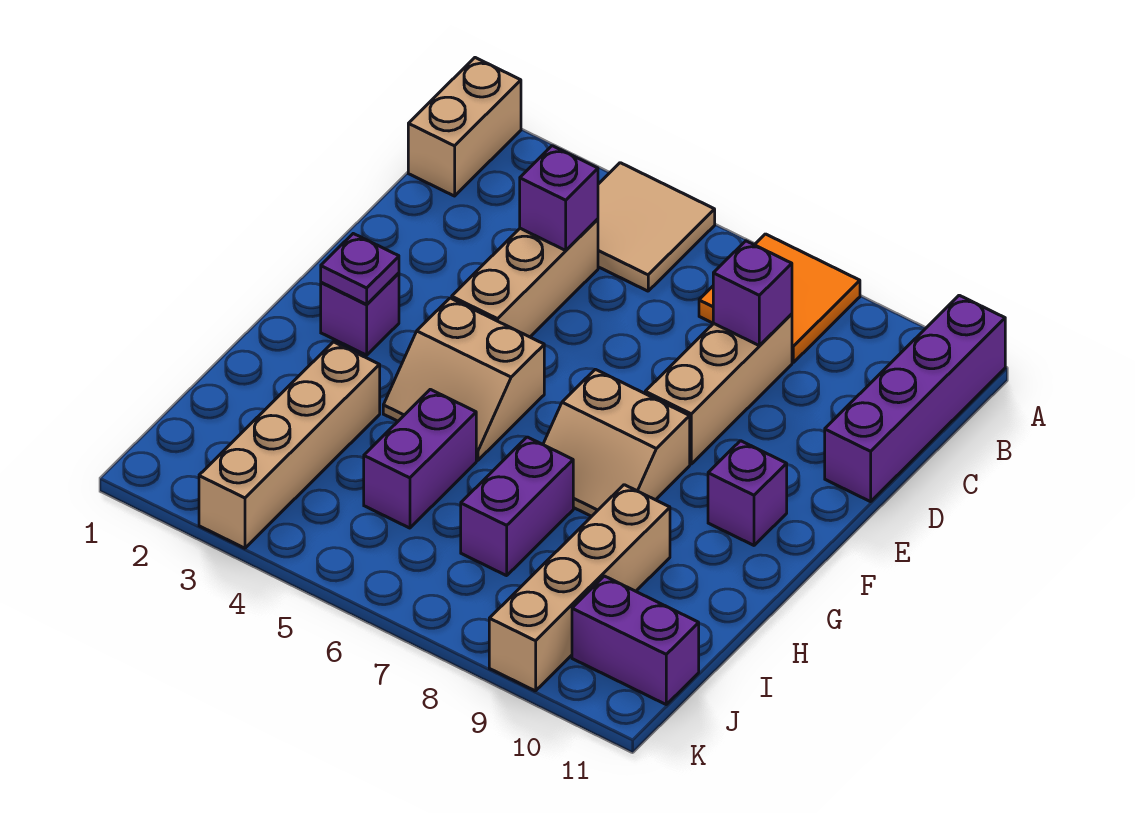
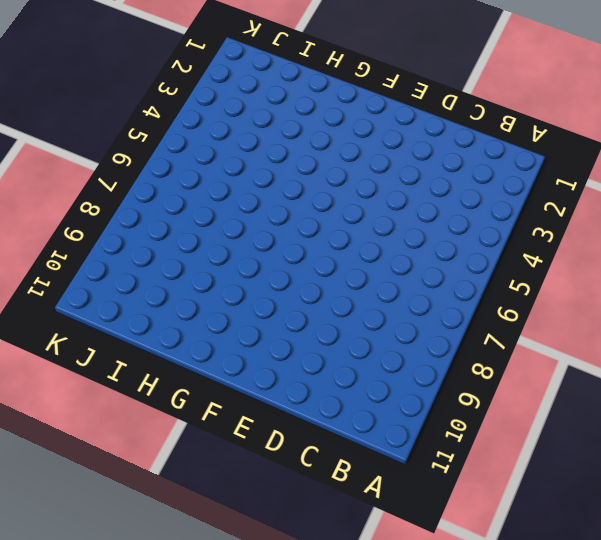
none -> tan 1x2 brick [408,58,521,196]
none -> tan 2x2 tile [598,163,715,291]
none -> orange 2x2 tile [699,234,860,362]

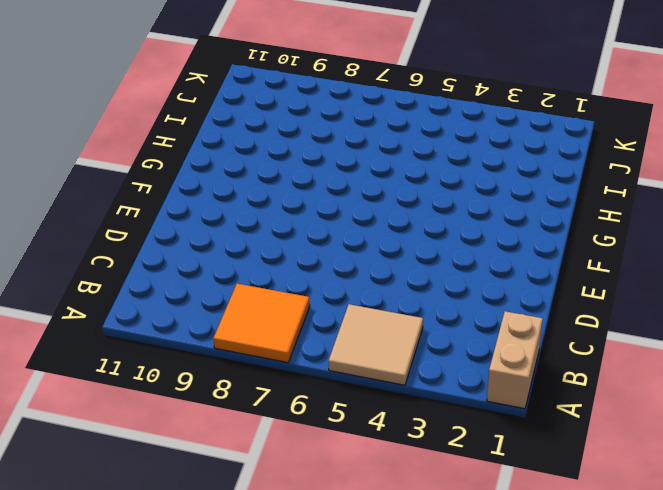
none -> purple 1x4 brick [825,295,1005,502]
none -> tan 1x3 brick [452,219,598,337]
none -> tan 1x3 brick [645,314,792,464]

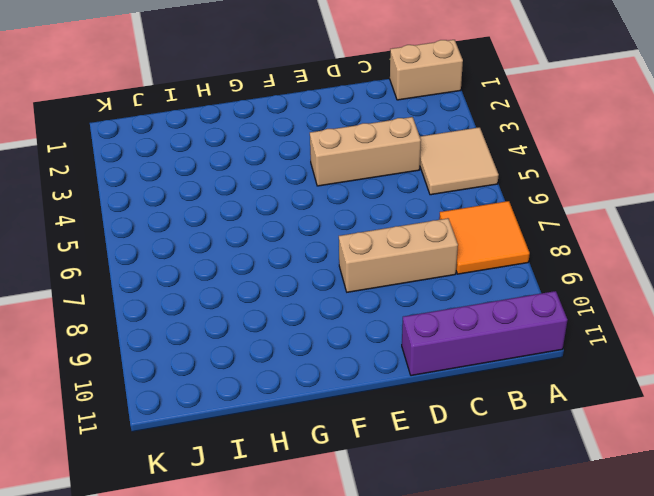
none -> purple 1x1 brick [321,273,399,355]
none -> tan 2x2 slope [383,298,544,460]
none -> tan 2x2 slope [543,369,690,516]

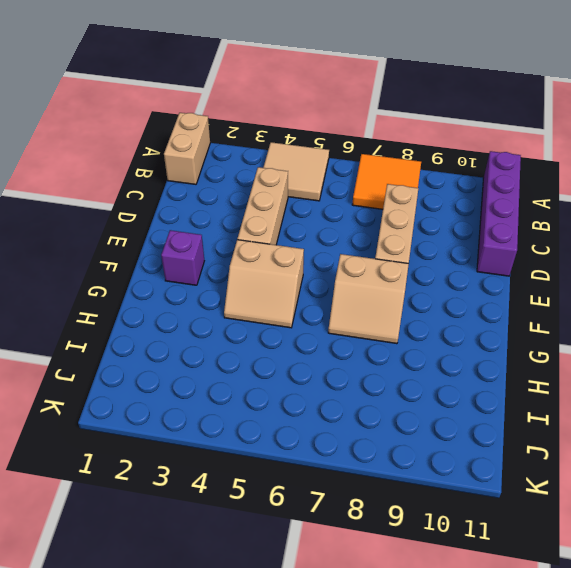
none -> purple 1x1 brick [708,441,787,545]
none -> tan 1x4 brick [199,342,380,548]
none -> purple 1x2 brick [364,389,476,528]

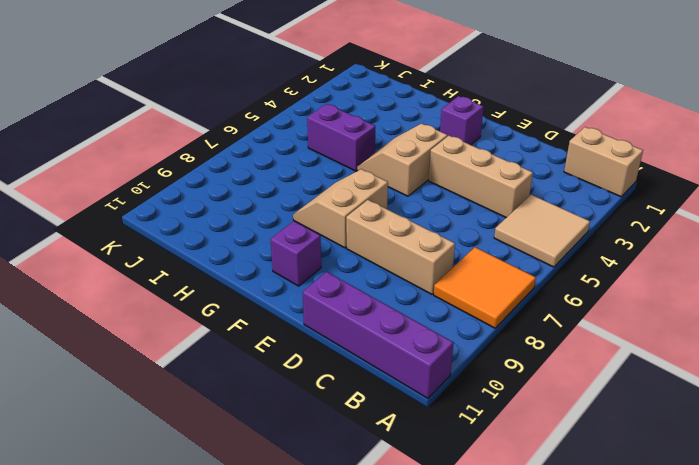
none -> tan 1x4 brick [199,342,380,548]
none -> purple 1x2 brick [461,437,573,576]
none -> tan 1x4 brick [489,485,670,691]

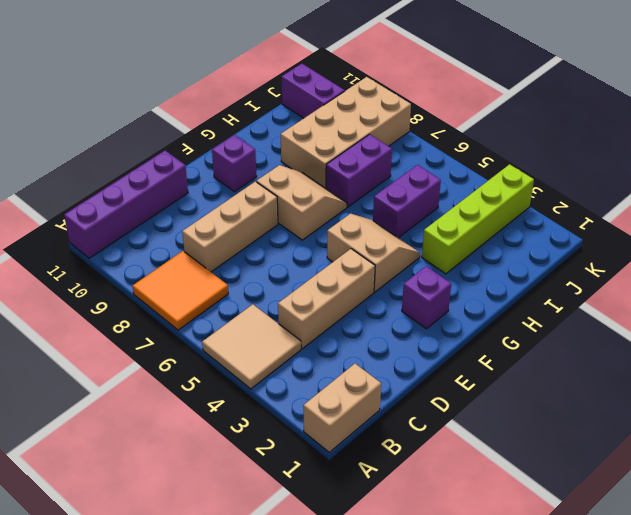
lime 1x4 brick [422,164,534,274] -> tan 1x4 brick [199,342,380,548]
tan 2x4 brick [281,77,411,188] -> tan 1x4 brick [489,485,670,691]
none -> purple 1x1 brick [520,146,598,250]
none -> purple 1x1 brick [713,241,792,345]
none -> purple 1x1 plate [321,234,399,304]

